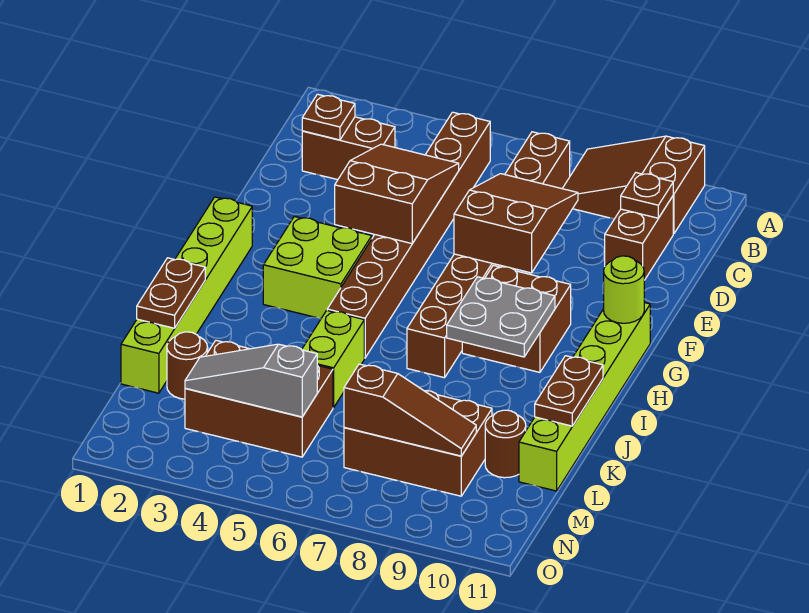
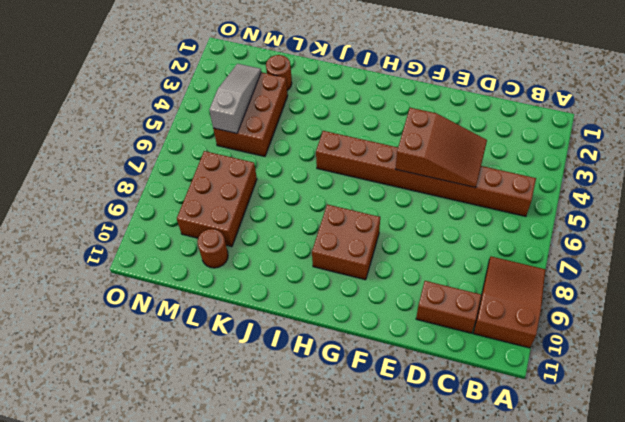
none -> brown 1x8 brick [407,132,570,378]
none -> brown 1x2 brick [302,117,395,180]
none -> lime 1x6 brick [121,197,252,393]

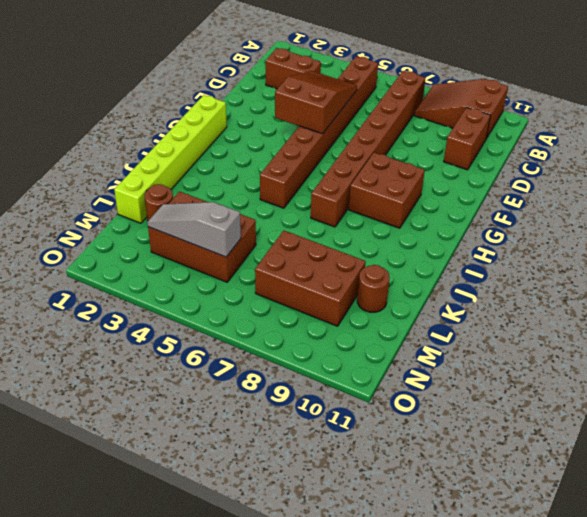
none -> lime 2x2 brick [263,217,372,319]
none -> lime 1x6 brick [519,303,650,491]
none -> lime 1x2 brick [302,311,364,408]

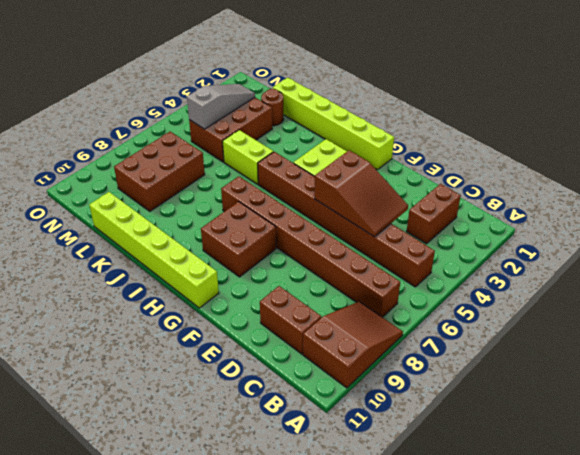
none -> brown 1x1 round brick [485,410,526,478]
none -> brown 1x1 plate [302,94,355,140]
none -> brown 1x1 plate [621,173,673,218]

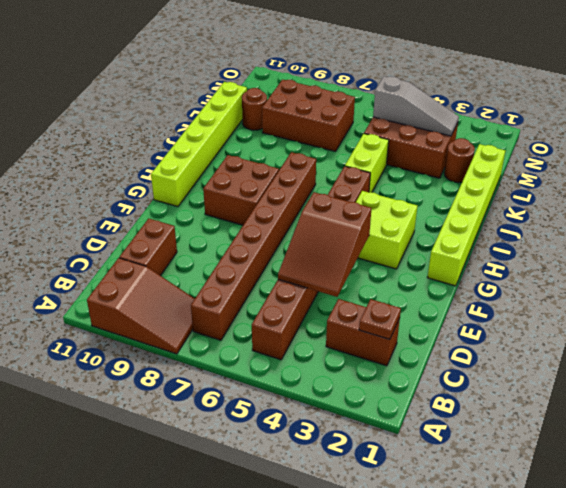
none -> brown 1x1 plate [621,173,673,218]
none -> brown 2x3 slope [454,174,578,273]
none -> lime 1x1 round brick [604,256,644,323]

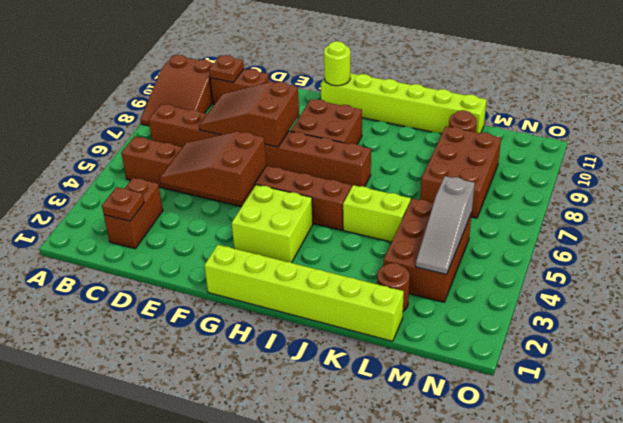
none -> grey 2x2 plate [447,277,555,357]
none -> brown 1x2 plate [137,258,205,328]
none -> brown 1x2 plate [535,356,603,426]

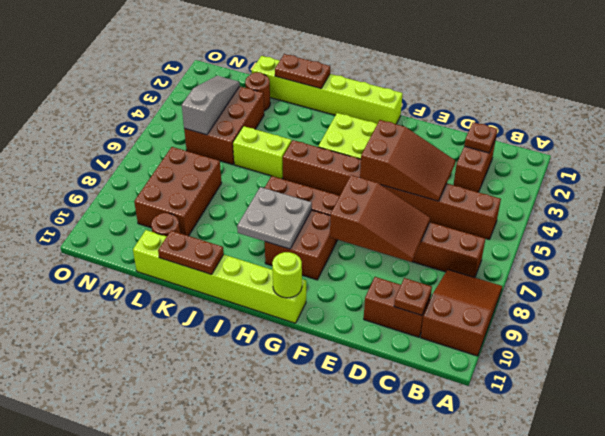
none -> brown 1x3 slope [344,364,476,456]

